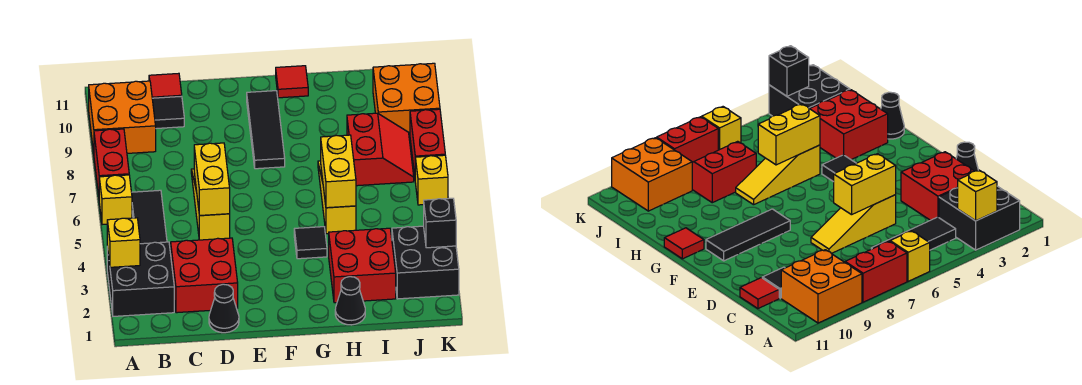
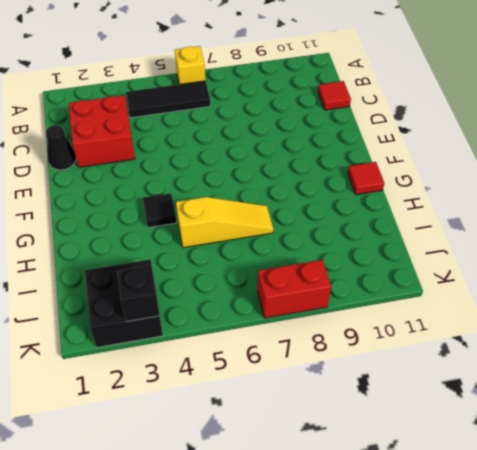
none -> black 2x2 brick [107,242,174,316]
none -> red 1x2 brick [94,129,129,195]
none -> orange 2x2 brick [89,81,156,153]

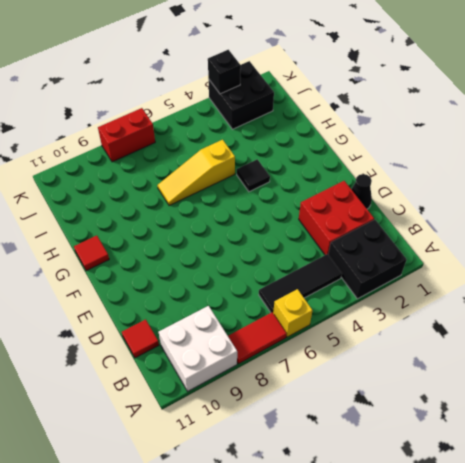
red 1x2 tile [228,312,286,364] -> red 1x2 brick [94,129,129,195]
white 2x2 brick [159,306,237,391] -> orange 2x2 brick [89,81,156,153]
none -> black 1x1 tile [152,96,184,129]
none -> yellow 1x3 slope [191,169,230,240]
none -> black 1x3 tile [247,91,285,169]

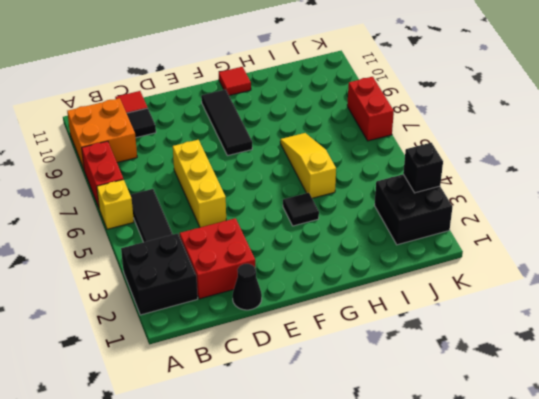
yellow 1x3 brick [173,140,226,227] -> yellow 1x3 slope [191,169,230,240]
none -> black 1x1 cone [335,277,365,325]
none -> red 2x2 brick [329,228,396,303]
none -> red 2x2 slope [347,113,414,186]

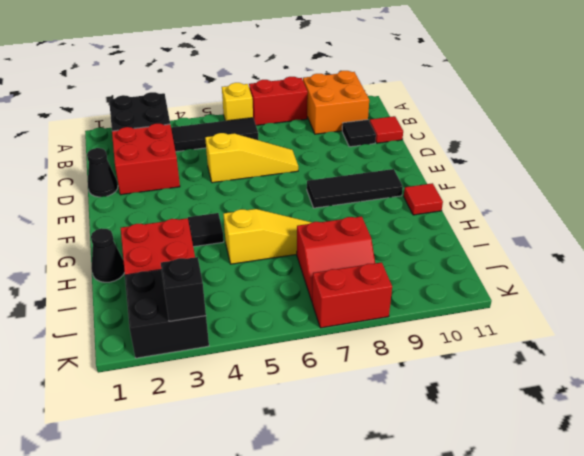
none -> orange 2x2 brick [373,63,440,136]
none -> yellow 1x1 brick [415,155,448,205]
none -> yellow 1x1 brick [107,218,140,267]

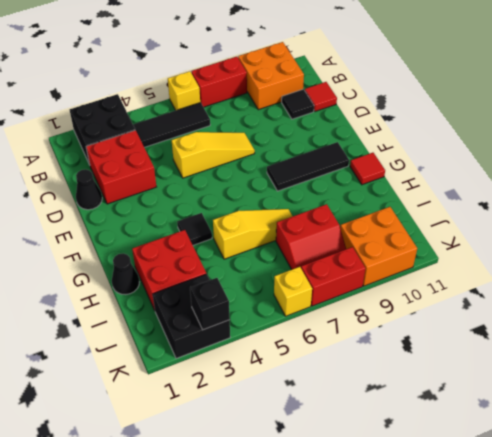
none -> yellow 1x1 brick [107,218,140,267]
none -> yellow 1x2 brick [194,143,230,216]
none -> yellow 1x2 brick [321,135,356,208]

